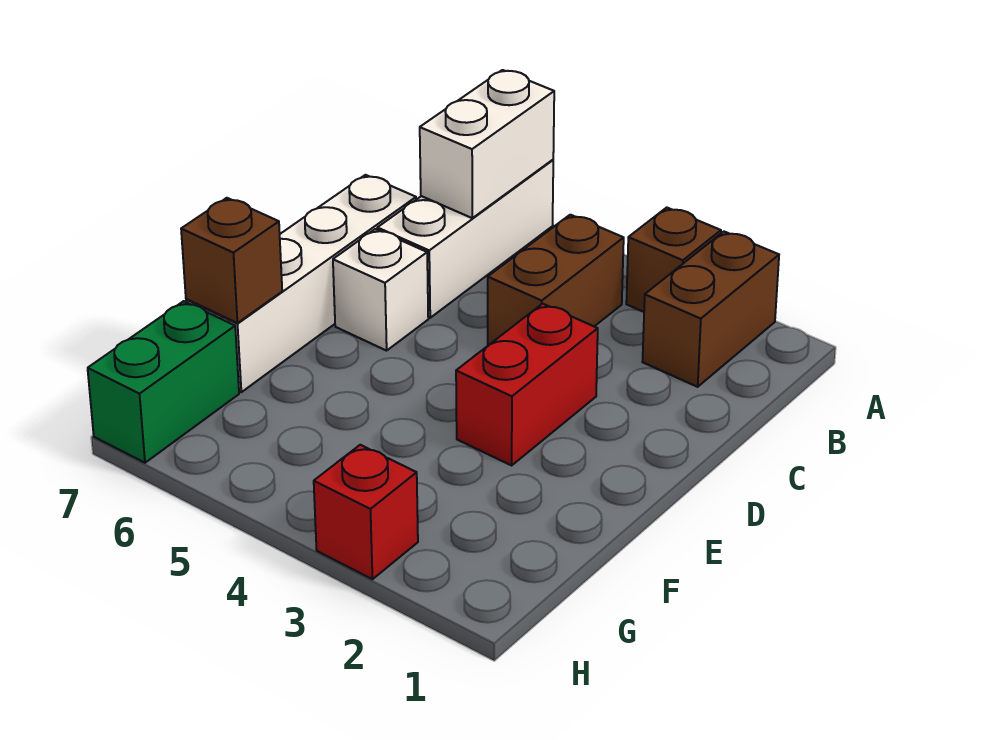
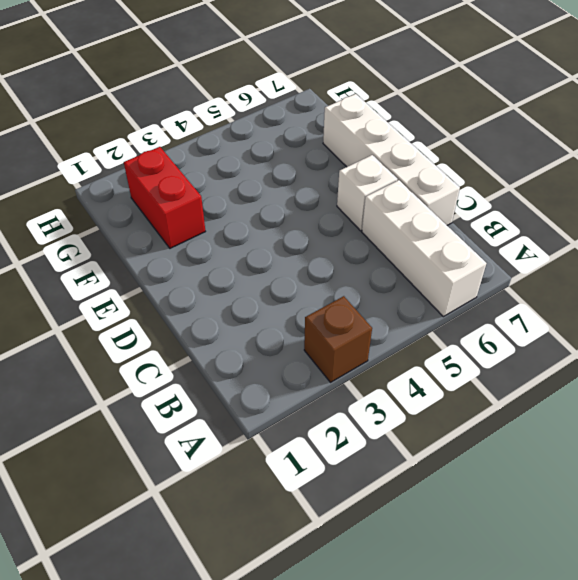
red 1x2 brick [124,147,205,248] -> red 1x2 brick moved to [456,304,598,465]
none -> brown 1x2 brick [643,232,779,387]
none -> brown 1x2 brick [488,215,624,345]

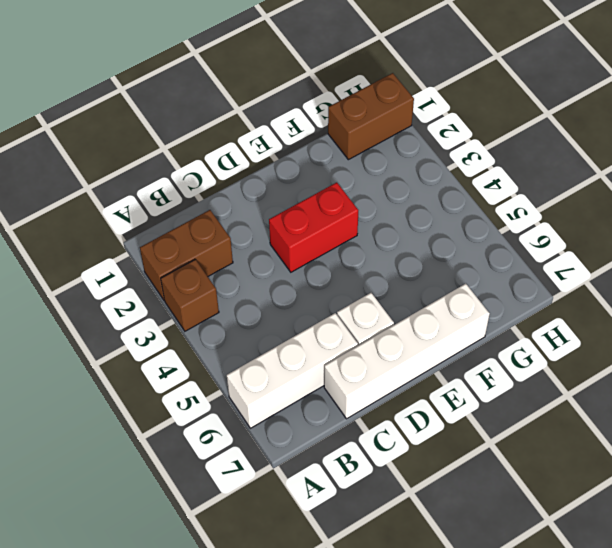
brown 1x2 brick [328,73,414,160] -> brown 1x2 brick moved to [488,215,624,345]
none -> green 1x2 brick [88,301,239,463]
none -> red 1x1 brick [314,445,418,579]

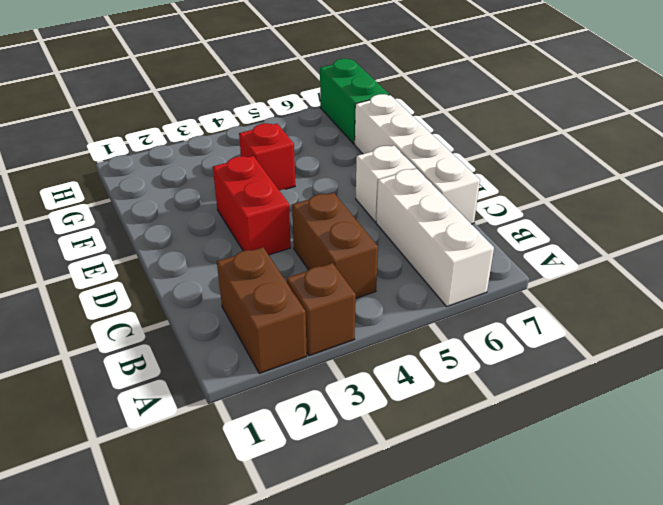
red 1x1 brick [239,123,295,190] -> red 1x1 brick moved to [314,445,418,579]
none -> white 1x2 brick [420,70,554,218]
none -> brown 1x1 brick [181,198,282,323]

